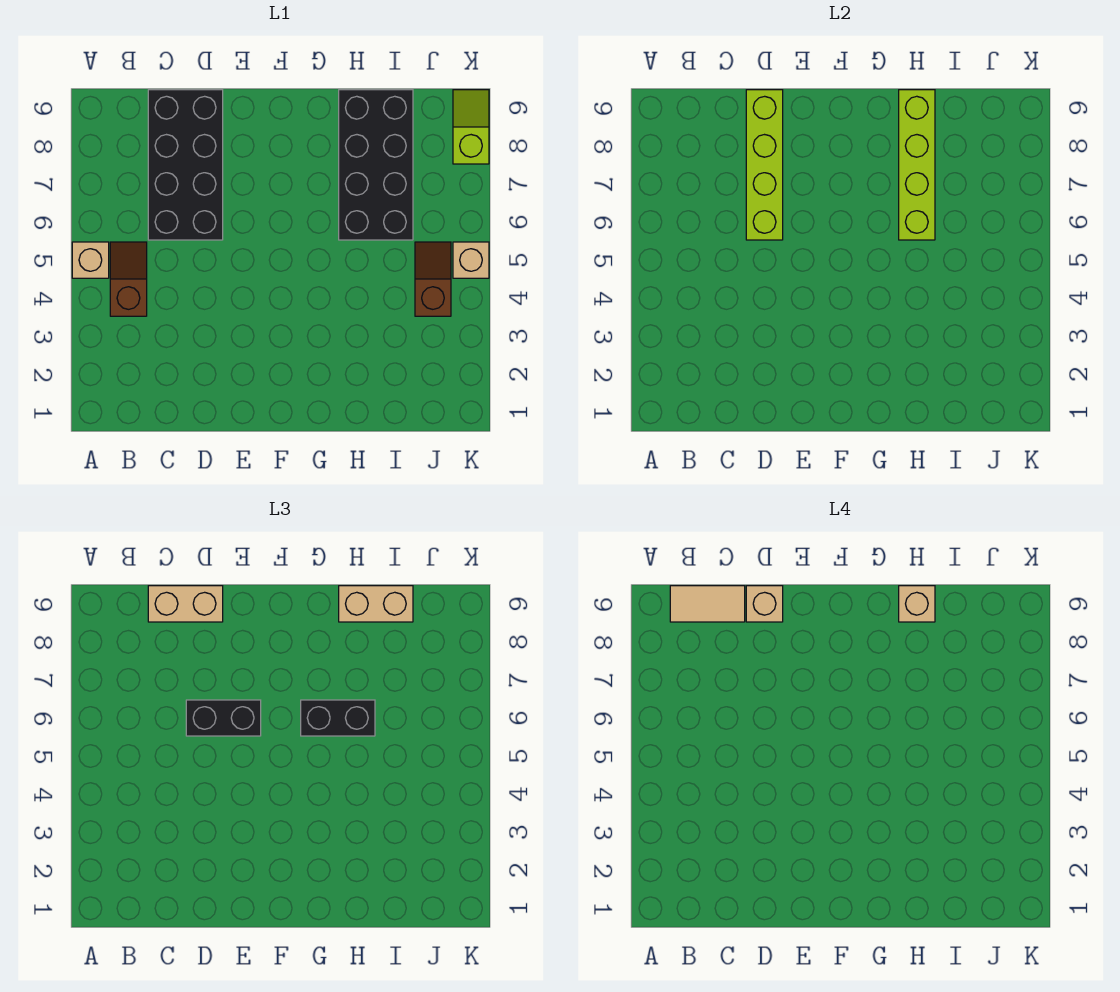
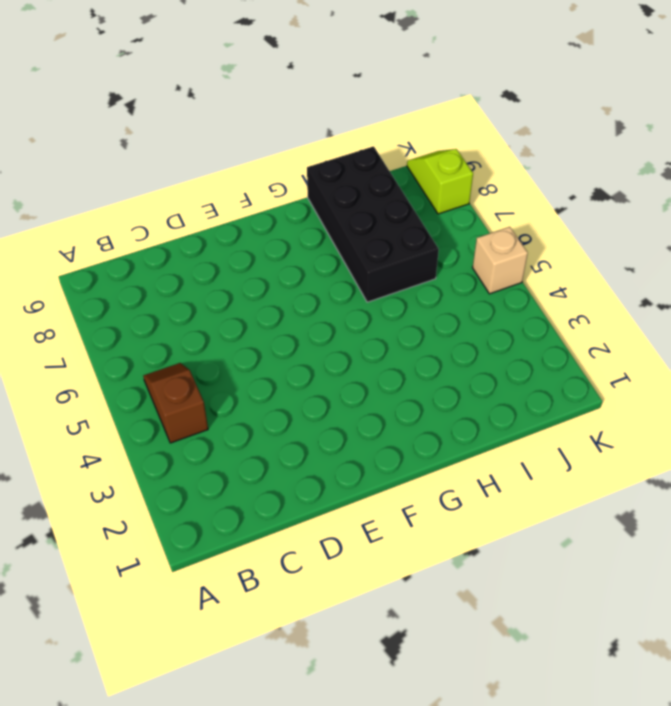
none -> tan 1x1 brick [72,242,109,278]
none -> black 2x4 brick [148,90,223,240]
none -> brown 1x2 slope [415,242,451,316]

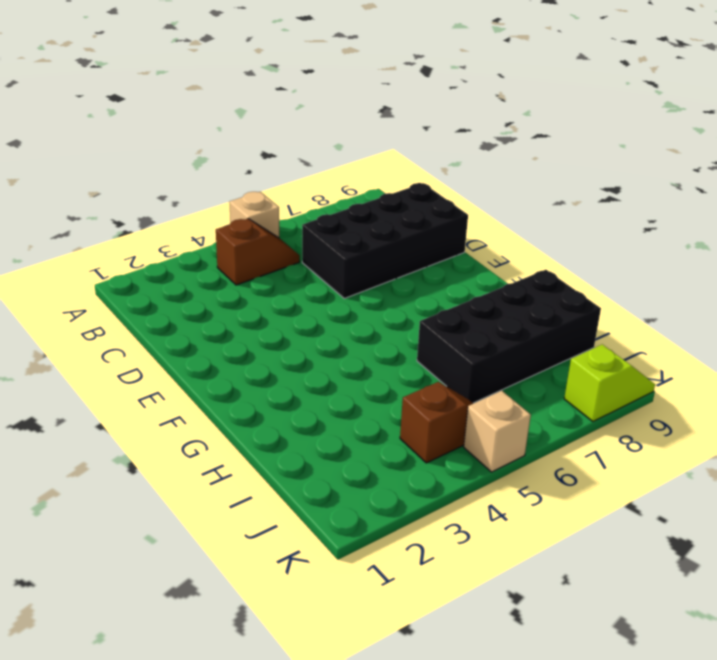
none -> lime 1x4 brick [746,90,783,240]
none -> lime 1x4 brick [899,90,935,240]
none -> tan 1x2 brick [148,586,223,622]

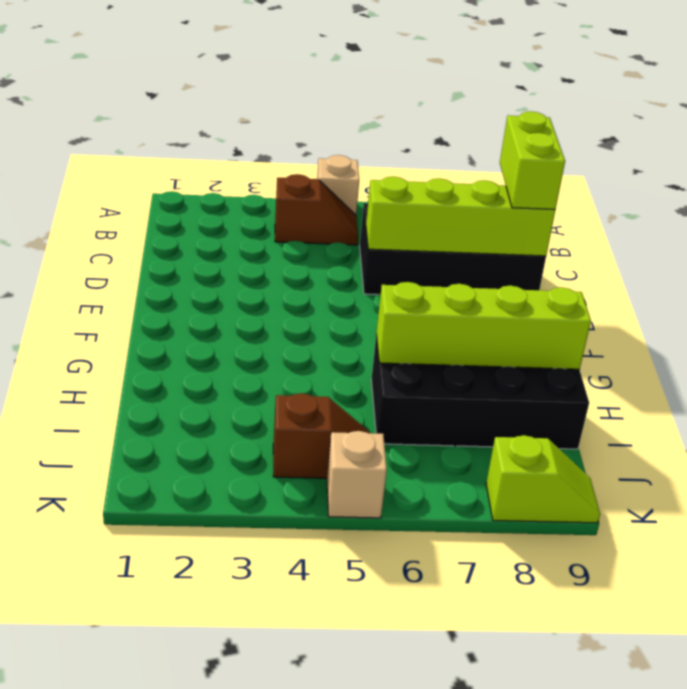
lime 1x2 brick [500,111,565,210] -> tan 1x2 brick [148,586,223,622]
none -> black 1x2 brick [186,700,261,736]
none -> black 1x2 brick [301,700,375,736]
none -> tan 1x2 brick [339,586,413,622]

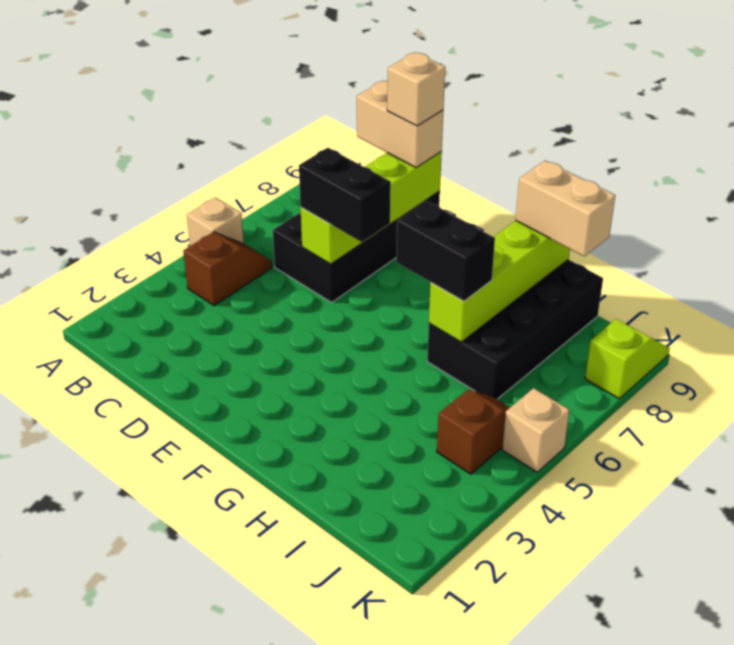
none -> tan 1x2 tile [670,586,745,622]
none -> tan 1x1 brick [899,586,935,622]

